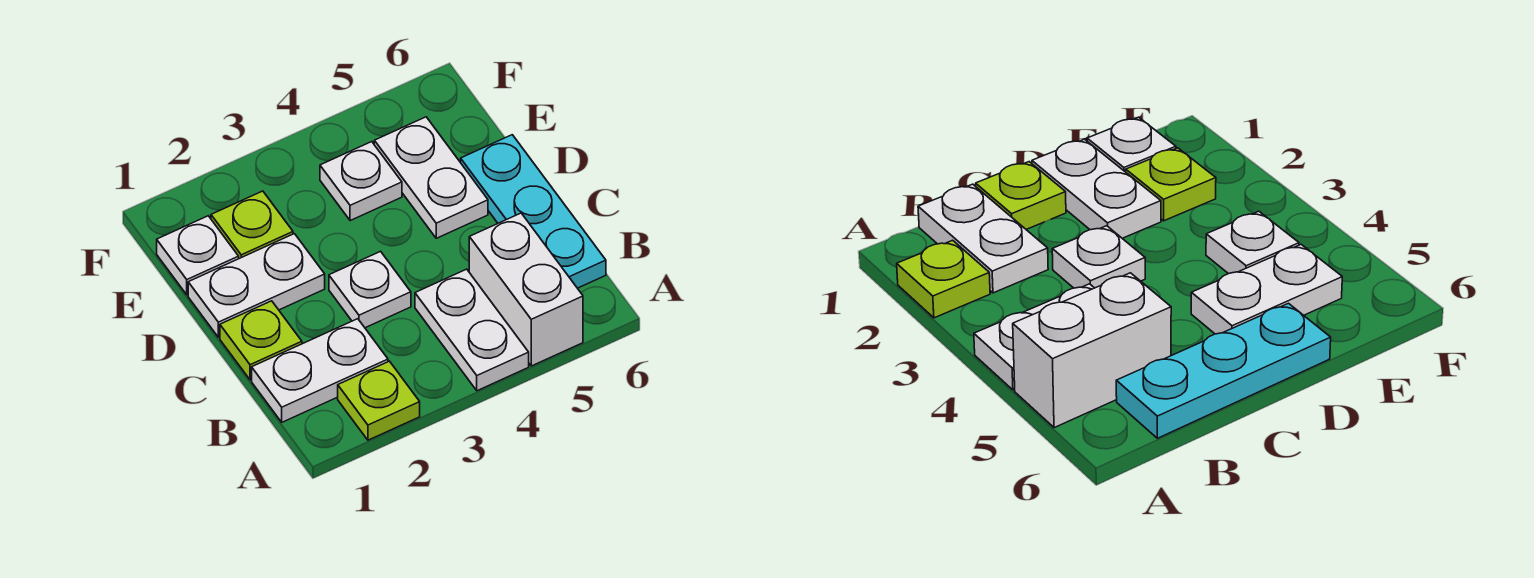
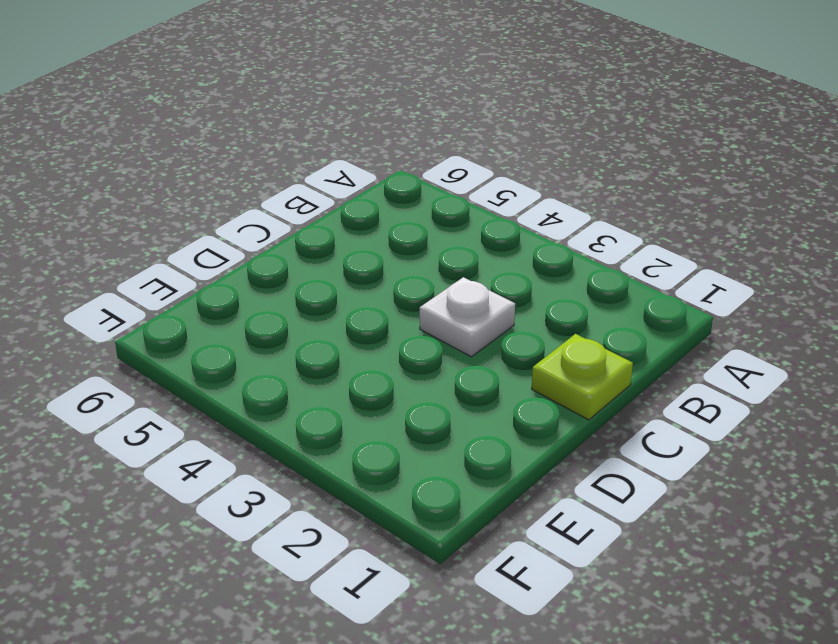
none -> lime 1x1 plate [338,361,420,440]
none -> white 1x2 plate [415,269,529,391]
none -> white 1x2 brick [469,213,583,366]

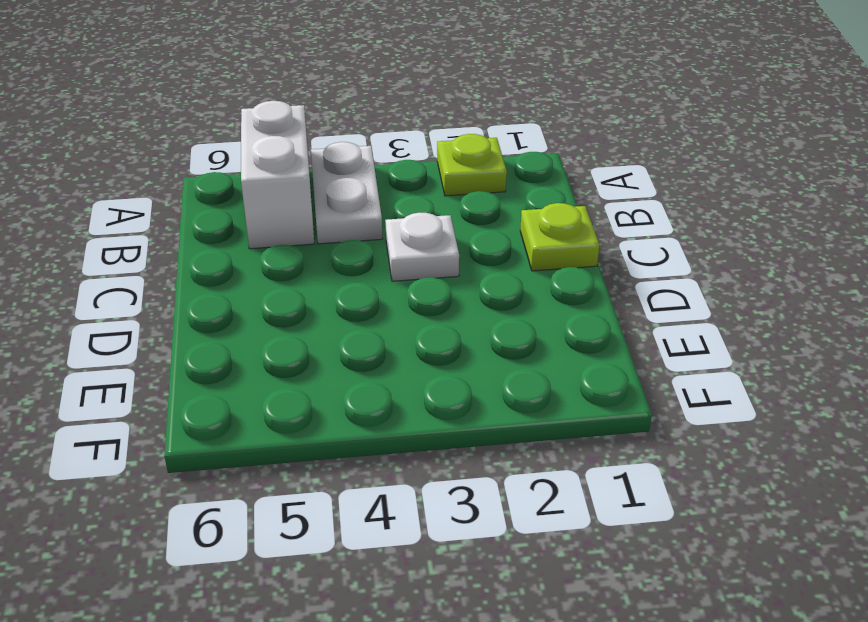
none -> white 1x2 plate [252,319,388,422]
none -> cyan 1x3 plate [461,135,606,288]
none -> white 1x2 plate [188,234,325,337]

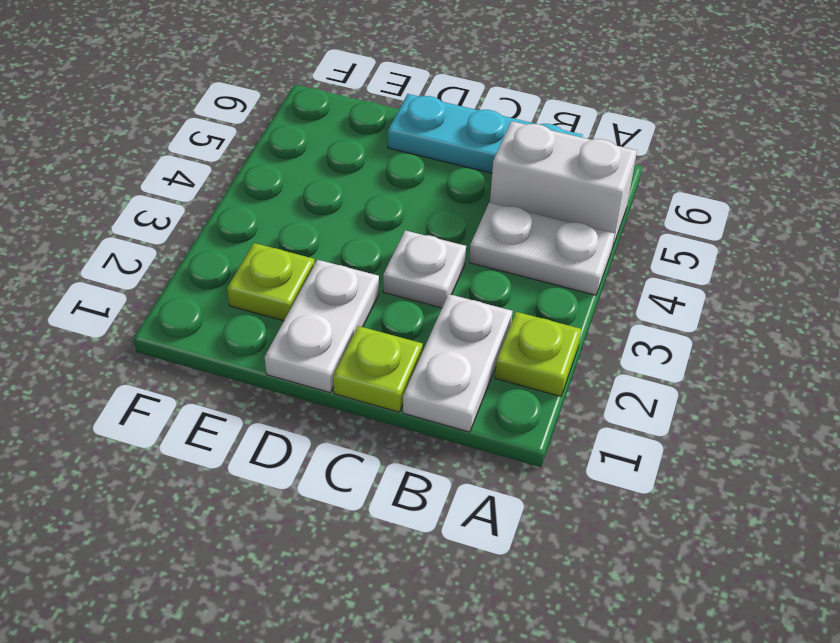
none -> white 1x2 plate [374,117,488,238]
none -> white 1x1 plate [157,216,239,295]
none -> white 1x1 plate [320,142,402,221]

